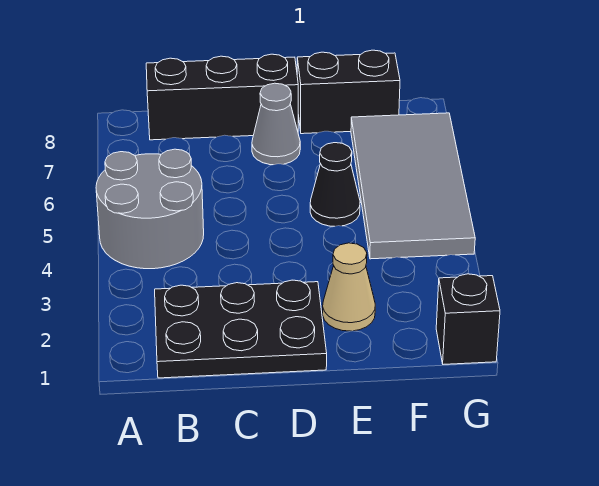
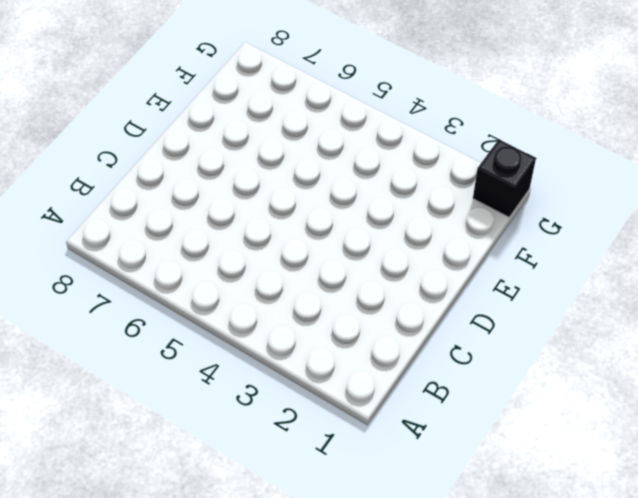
none -> grey 2x2 round brick [96,149,204,269]
none -> black 2x3 plate [155,280,327,378]

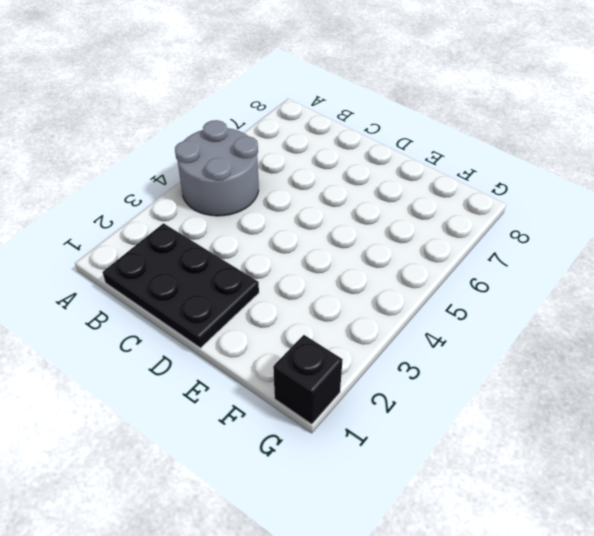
none -> black 1x3 brick [146,54,298,140]
none -> grey 1x1 cone [252,83,300,165]

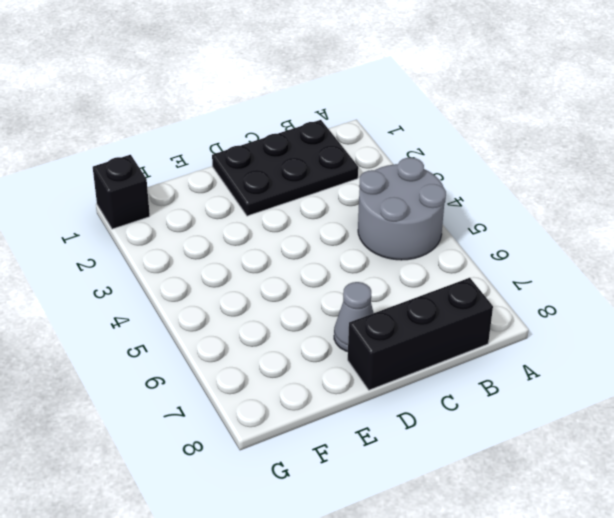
none -> tan 1x1 cone [323,243,375,331]
none -> black 1x1 cone [310,143,360,226]

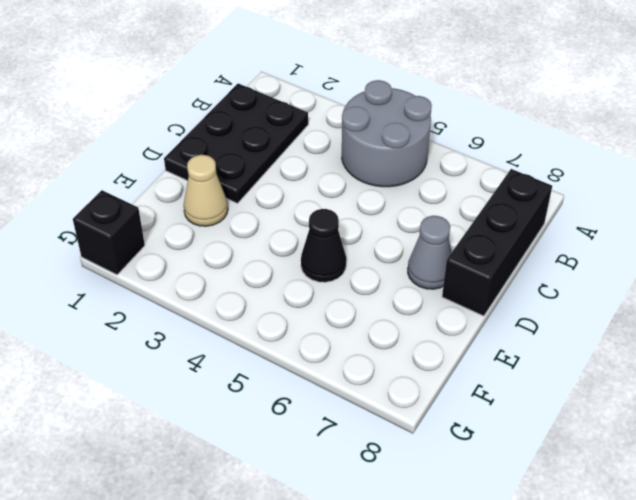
none -> black 1x2 brick [297,50,400,134]
none -> grey 2x4 tile [351,113,475,259]

